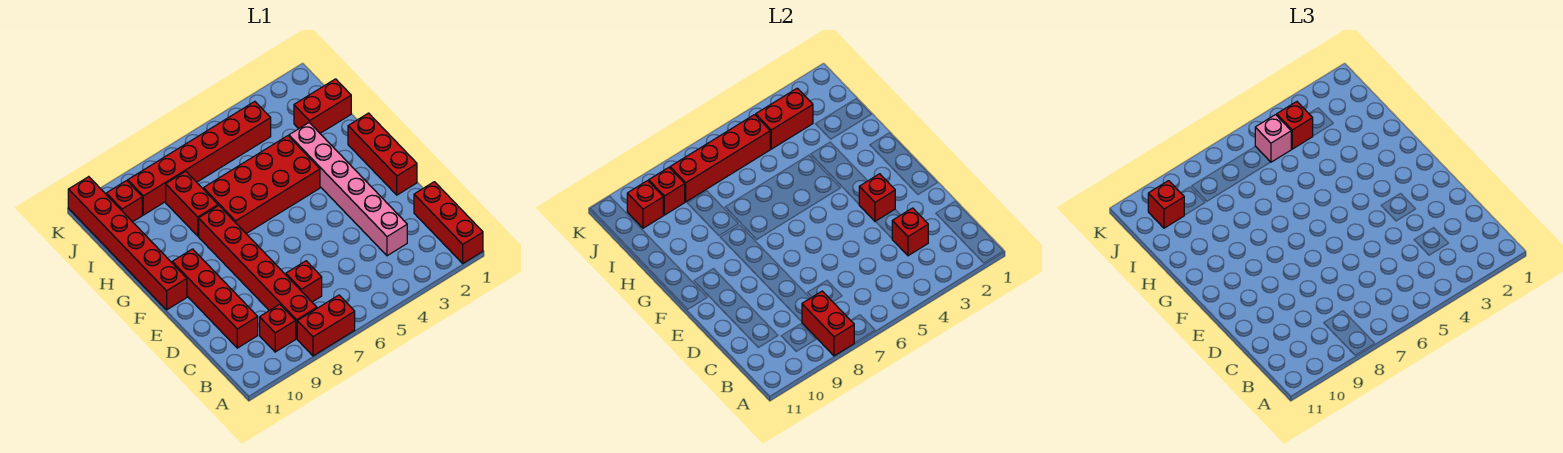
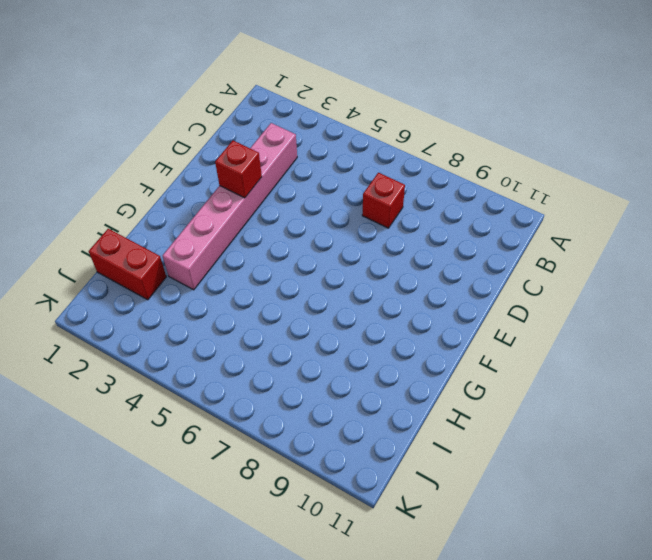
none -> red 1x3 brick [414,182,483,263]
none -> red 1x2 brick [297,295,355,356]
none -> red 1x6 brick [199,206,317,339]

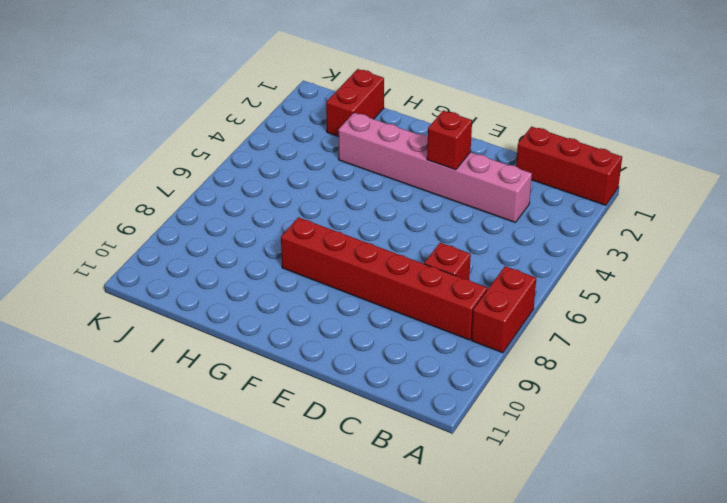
none -> red 1x1 brick [260,304,296,352]
none -> red 1x4 brick [172,249,258,348]
none -> red 1x3 brick [348,113,417,195]

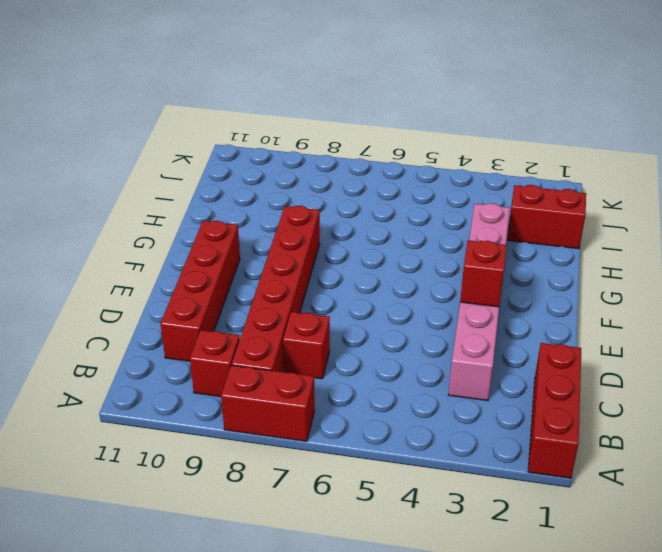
none -> red 1x3 brick [348,113,417,195]
none -> red 1x6 brick [68,177,187,310]
none -> red 2x4 brick [203,136,320,234]

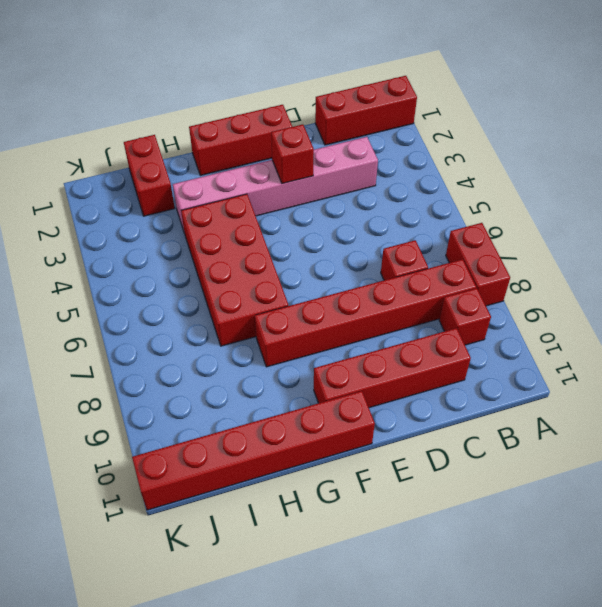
none -> red 1x2 brick [166,171,218,236]
none -> red 1x6 brick [128,102,271,215]
none -> red 1x1 brick [106,181,142,222]

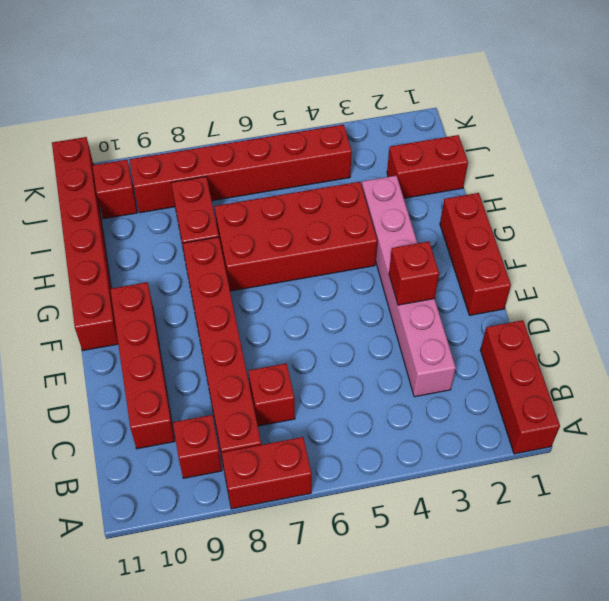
none -> red 1x2 brick [802,291,854,356]
none -> red 1x1 brick [892,208,928,256]
none -> red 1x2 brick [756,88,813,149]

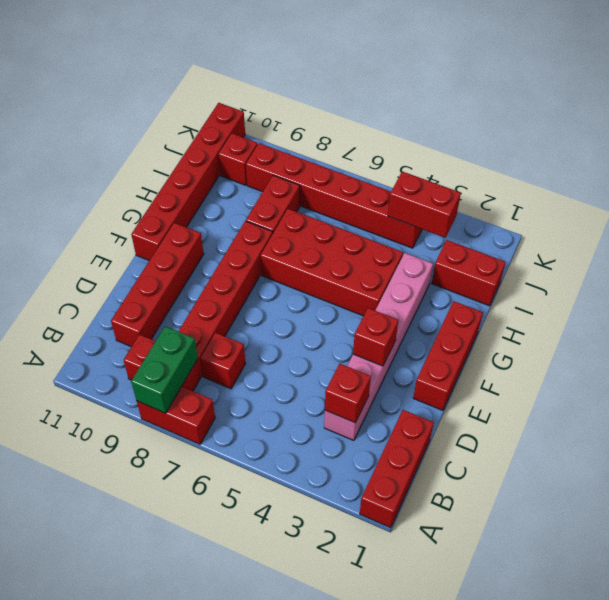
green 1x2 brick [131,326,198,413] -> red 1x2 brick [802,291,854,356]
none -> red 1x4 brick [670,115,770,202]
none -> red 1x1 brick [649,168,685,215]
none -> red 1x1 brick [627,181,663,228]

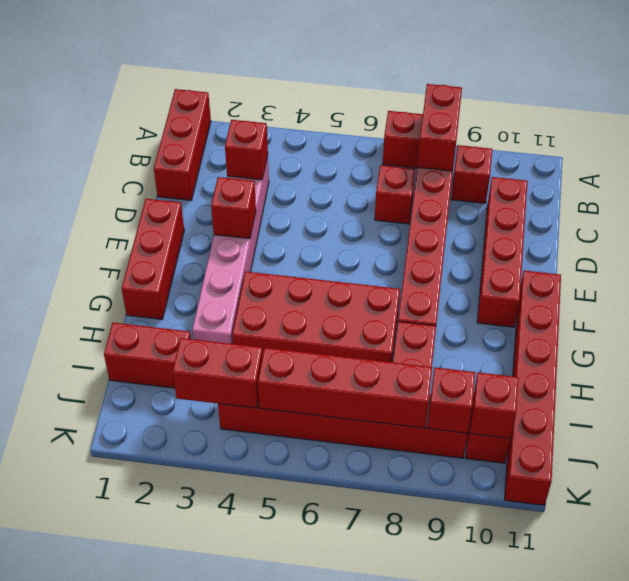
none -> red 1x1 brick [1277,102,1313,149]
none -> pink 1x1 brick [1255,115,1291,162]
none -> red 1x1 brick [1148,181,1184,228]

